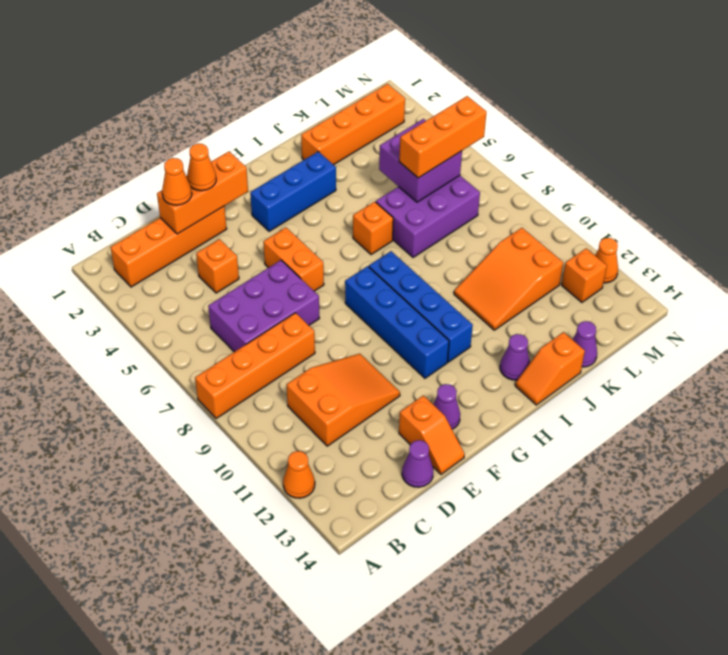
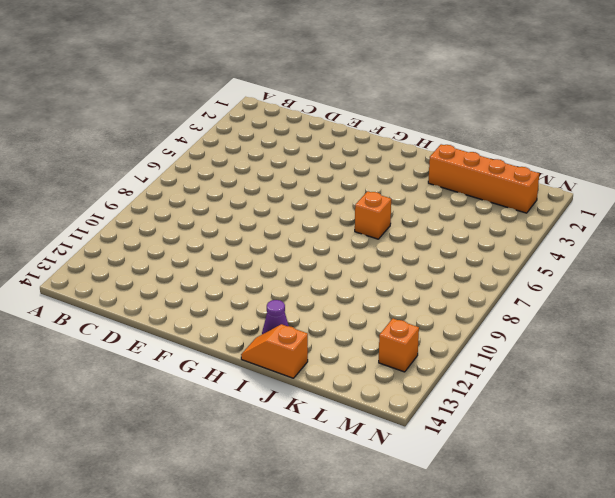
none -> orange 1x4 brick [195,313,315,419]
none -> orange 1x1 cone [283,451,315,498]
none -> orange 1x4 brick [110,206,227,287]

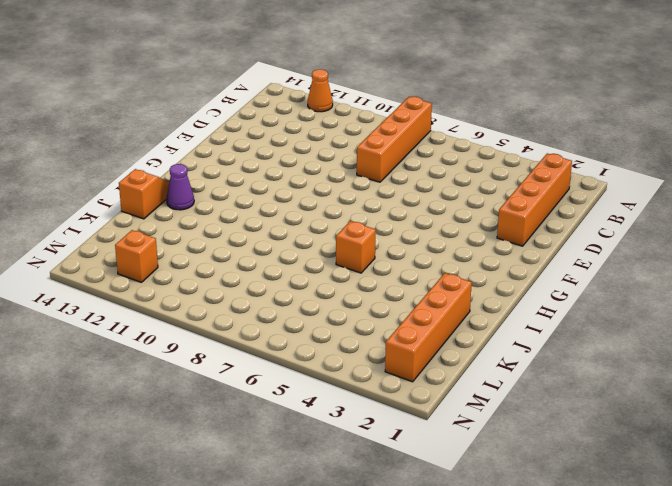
none -> purple 2x3 brick [208,260,319,352]
none -> orange 2x3 slope [286,354,400,446]
none -> orange 1x1 brick [196,239,239,293]

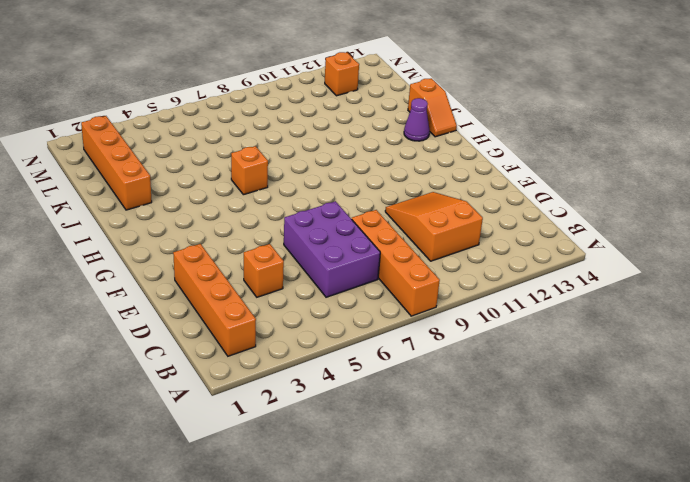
none -> orange 1x1 cone [283,451,315,498]
none -> purple 1x1 cone [402,440,434,487]
none -> orange 1x2 slope [399,395,465,474]

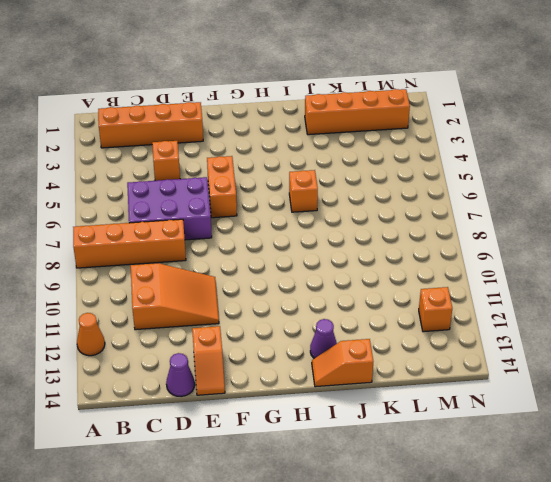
none -> purple 1x1 cone [433,384,460,429]
none -> blue 1x3 brick [250,152,336,231]
none -> blue 1x4 brick [345,266,449,378]

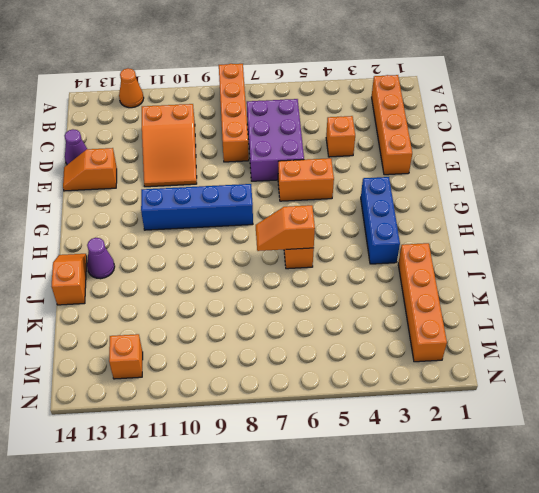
orange 1x2 slope [256,205,315,251] -> none
none -> purple 1x1 cone [433,384,460,429]
none -> blue 1x4 brick [369,251,473,362]
none -> purple 2x3 brick [376,176,480,257]

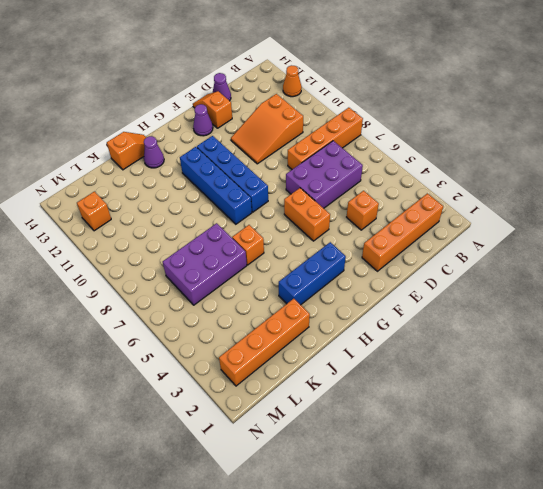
none -> orange 2x3 slope [454,228,563,330]
none -> purple 1x1 cone [572,321,597,367]
none -> orange 1x1 cone [595,238,618,283]

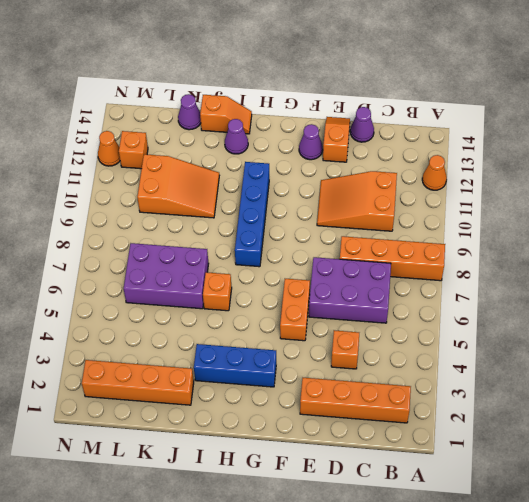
none -> blue 1x4 brick [345,266,449,378]
none -> orange 1x3 brick [157,152,248,234]
none -> purple 2x2 brick [379,119,462,202]

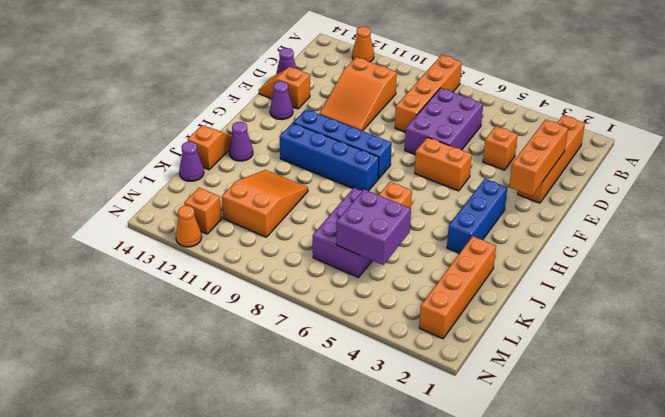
none -> orange 1x1 cone [162,158,192,205]
none -> orange 1x1 cone [187,144,216,191]
none -> orange 1x3 brick [399,96,486,178]

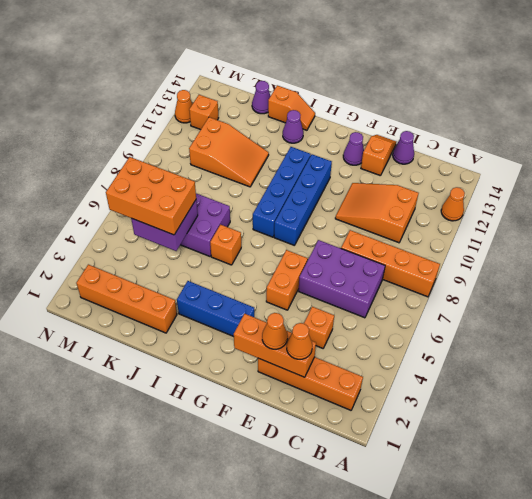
orange 2x3 brick [106,157,196,235] -> orange 1x3 brick [399,96,486,178]

